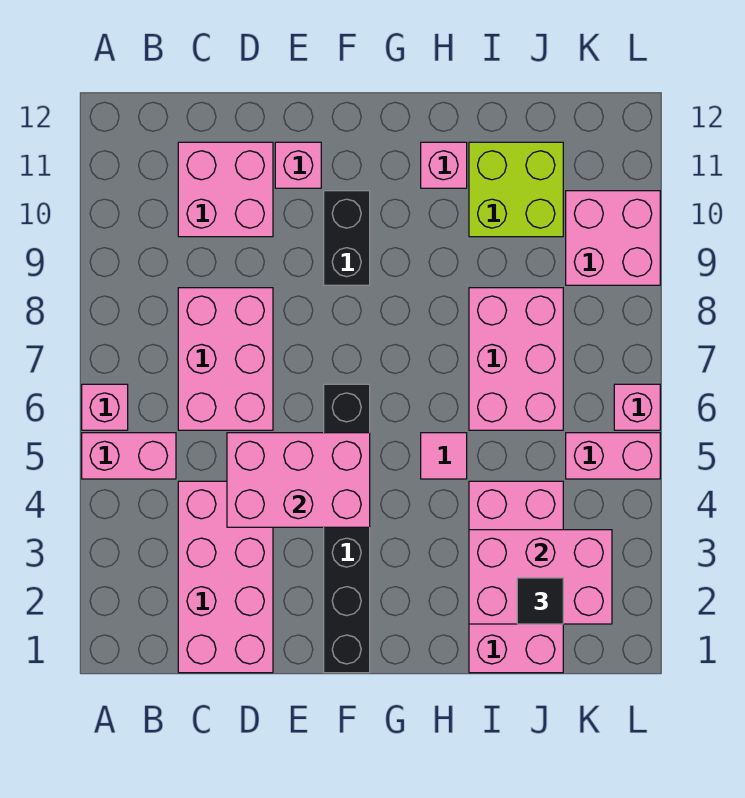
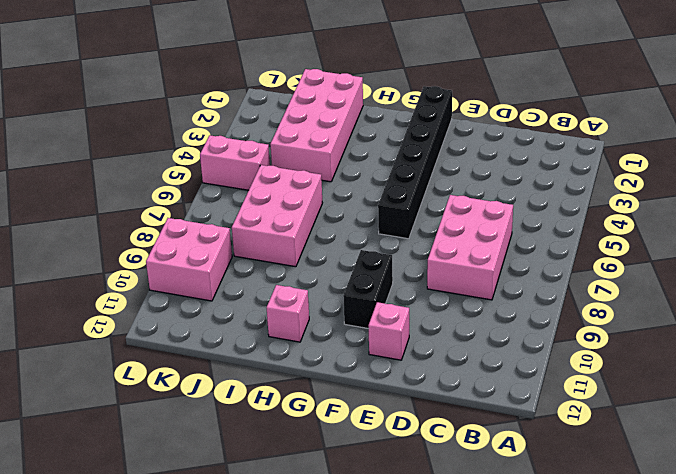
none -> pink 1x2 brick [82,433,176,479]
none -> pink 1x1 brick [82,384,128,430]
none -> pink 2x4 brick [178,481,273,673]

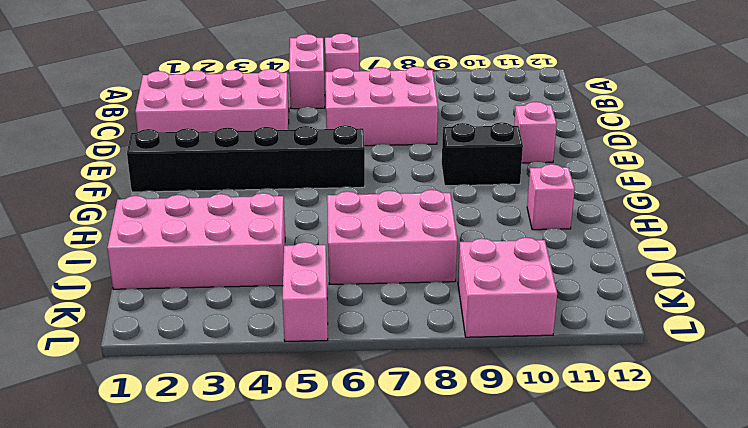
none -> pink 2x2 brick [178,142,273,237]
none -> pink 1x1 tile [421,433,467,479]
none -> lime 2x2 brick [469,142,563,237]

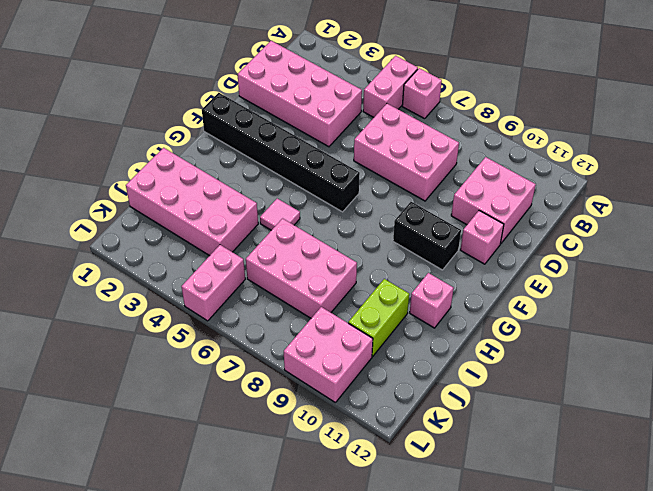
lime 1x2 brick [348,279,409,356] -> lime 2x2 brick [469,142,563,237]
none -> pink 1x1 brick [614,384,660,430]
none -> pink 2x3 brick [227,433,370,527]
none -> pink 2x3 brick [469,530,612,624]

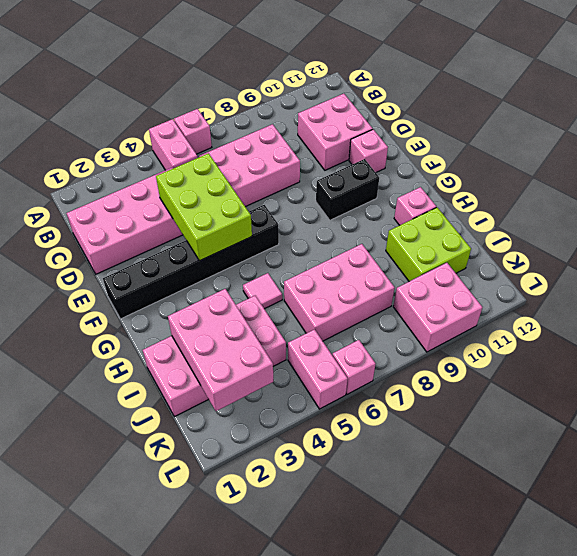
lime 2x3 brick [156,153,252,261] -> pink 2x3 brick [227,433,370,527]
none -> black 1x1 tile [517,578,563,624]

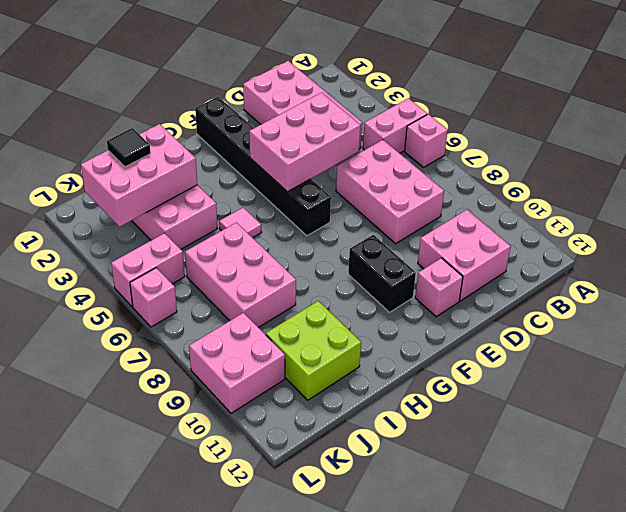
none -> pink 1x1 brick [421,142,467,188]

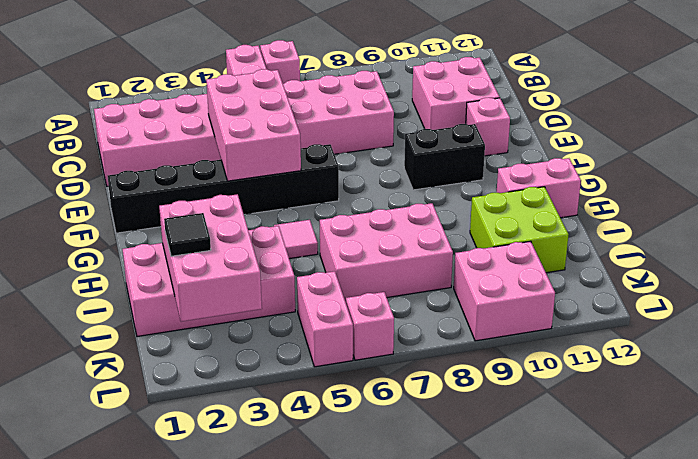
pink 1x2 brick [497,158,581,218] -> pink 1x1 brick [421,142,467,188]

